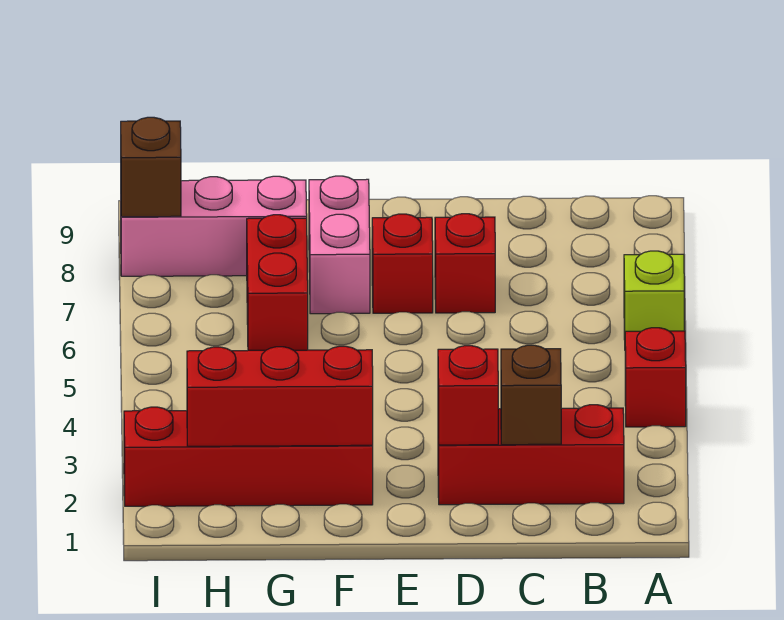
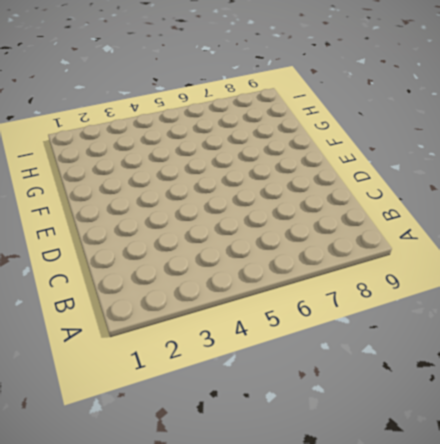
none -> red 1x1 brick [625,328,686,427]
none -> lime 1x1 brick [624,251,684,340]
none -> red 1x3 brick [438,405,624,505]

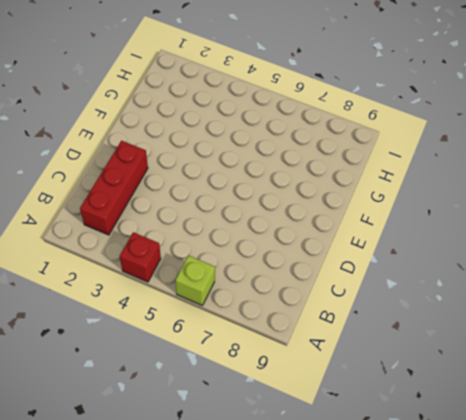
none -> red 1x1 brick [435,214,495,313]
none -> red 1x1 brick [372,214,433,313]
none -> red 1x4 brick [124,407,373,506]

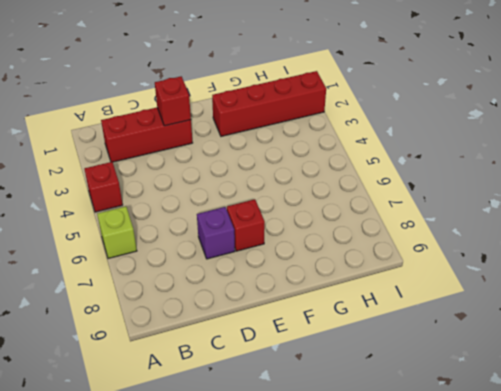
purple 1x1 brick [197,207,235,259] -> red 1x1 brick [435,214,495,313]
none -> pink 1x2 brick [309,176,370,314]
none -> red 1x2 brick [247,215,308,350]
none -> pink 1x3 brick [121,176,307,276]

